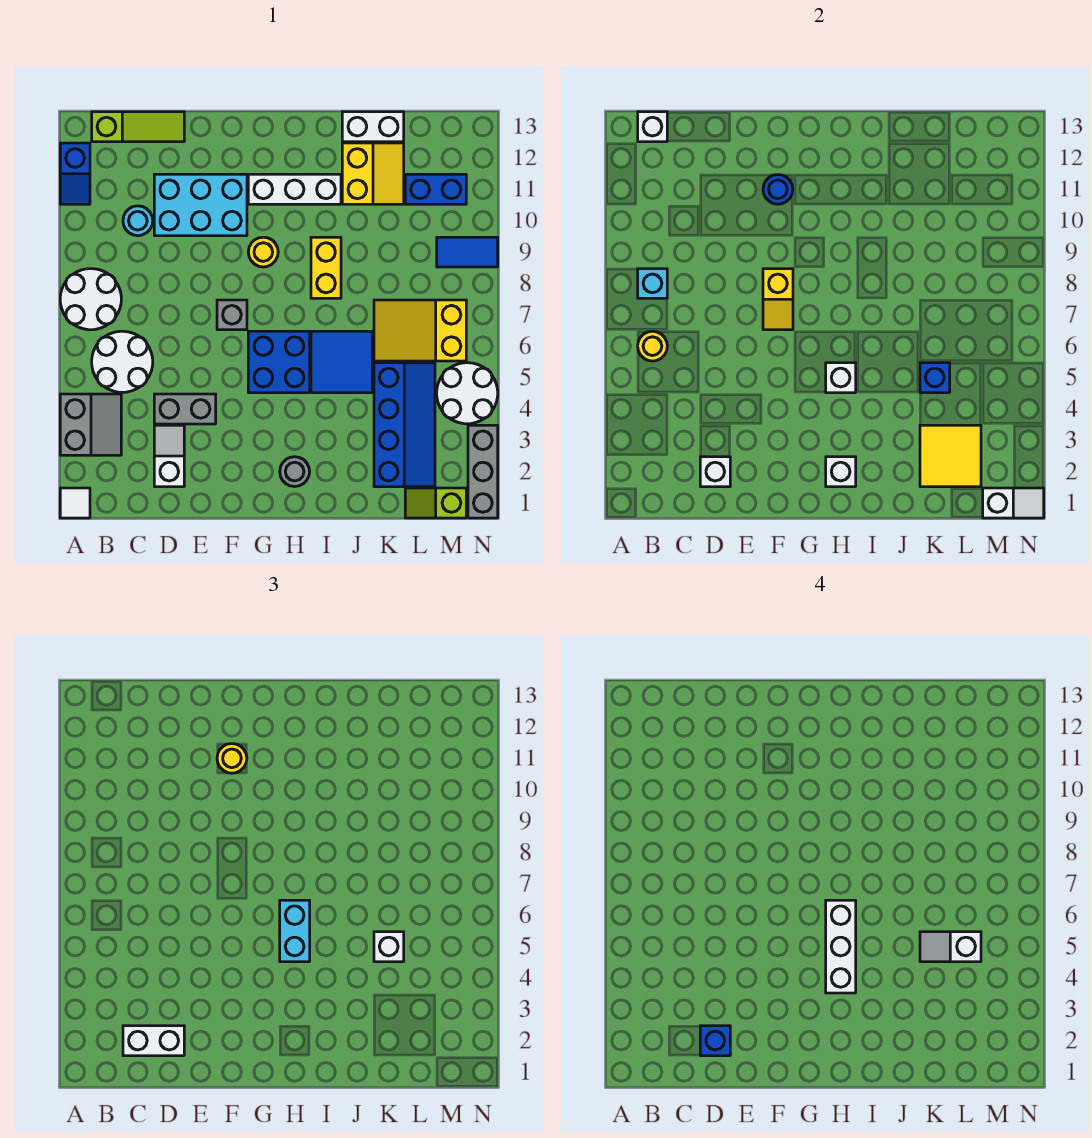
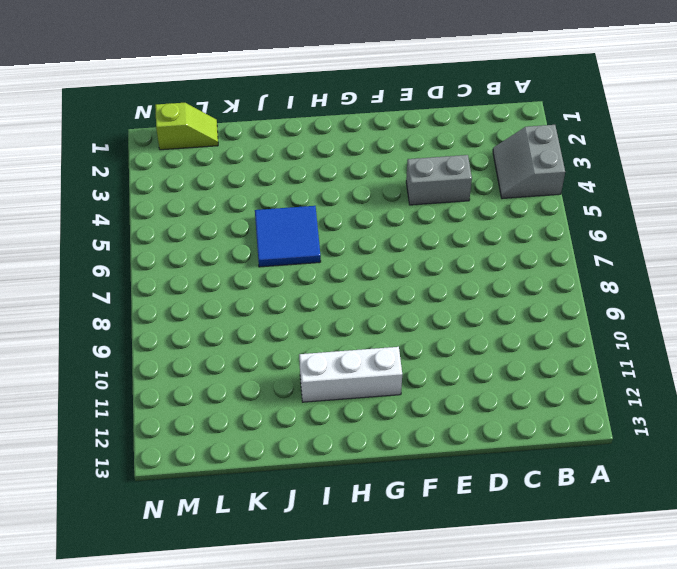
none -> white 1x1 tile [60,488,90,518]
none -> white 2x2 round brick [60,269,121,330]
none -> blue 1x2 slope [60,143,90,204]
none -> white 2x2 round brick [92,331,153,392]

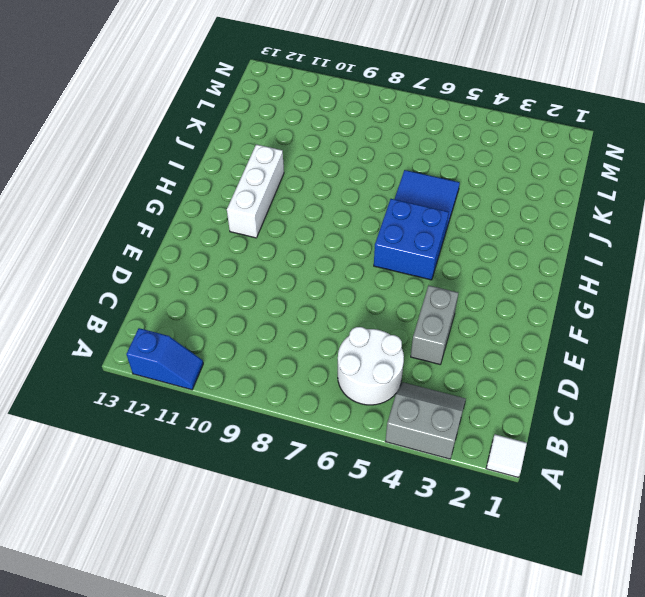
none -> white 2x2 round brick [60,269,121,330]
none -> lime 1x3 slope [92,112,184,142]
none -> cyan 1x1 round brick [123,206,153,236]
none -> white 1x2 slope [154,425,184,487]

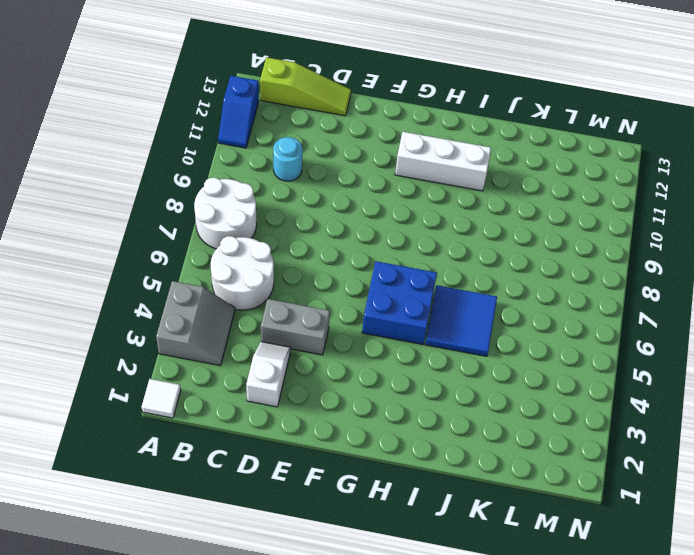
none -> cyan 2x3 brick [154,174,247,236]
none -> grey 1x1 brick [217,300,247,330]
none -> yellow 1x1 round brick [248,237,278,267]
none -> grey 1x1 round brick [280,457,310,487]

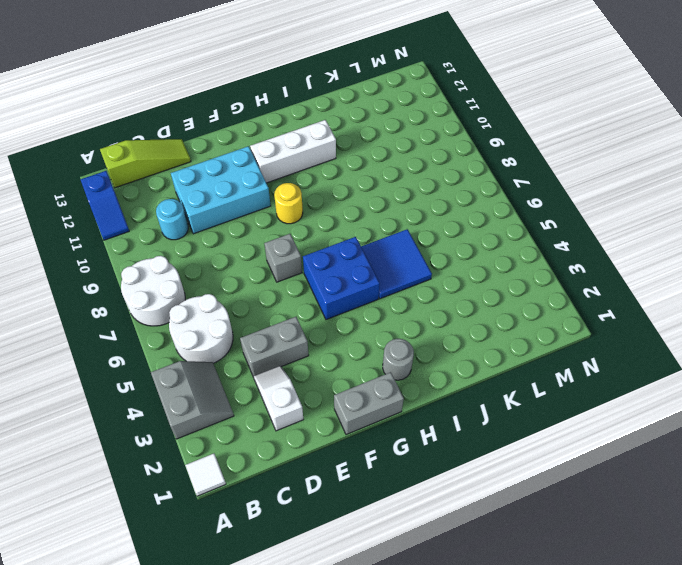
grey 1x2 brick [334,372,404,435] -> none
none -> yellow 1x2 brick [311,237,341,298]
none -> yellow 2x2 slope [342,143,404,204]
none -> white 1x2 brick [342,112,404,142]
none -> blue 2x4 slope [374,363,435,487]

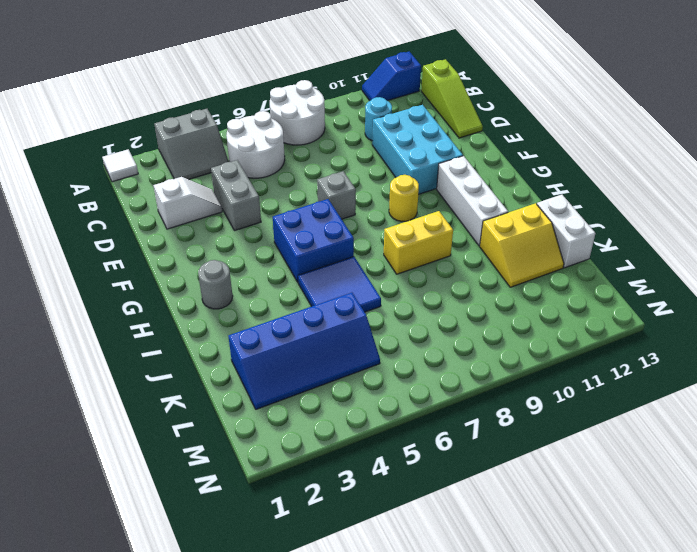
none -> yellow 2x3 slope [374,300,466,361]
none -> lime 1x2 slope [405,488,466,518]
none -> blue 1x2 brick [405,174,466,204]
none -> white 2x2 round brick [437,363,498,424]

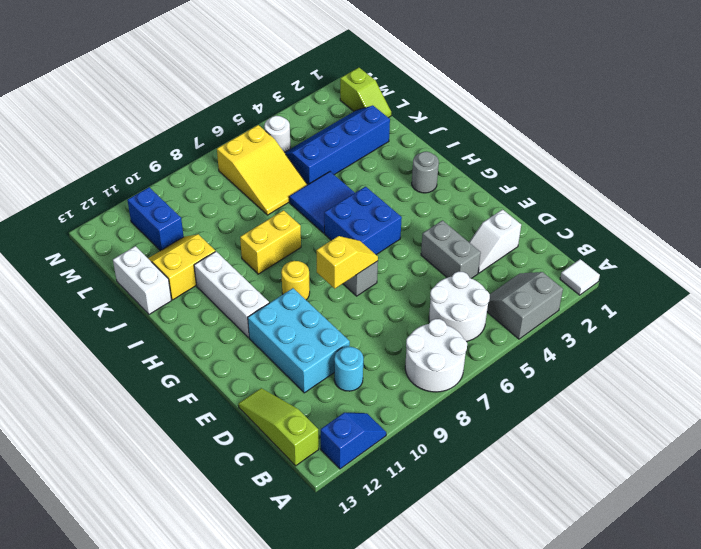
white 1x1 round brick [264,116,290,152] -> white 2x2 round brick [437,363,498,424]
none -> blue 1x2 tile [437,237,498,267]
none -> grey 1x3 brick [468,425,498,518]
none -> yellow 1x1 round brick [638,331,667,361]
none -> cyan 1x1 brick [638,269,667,298]

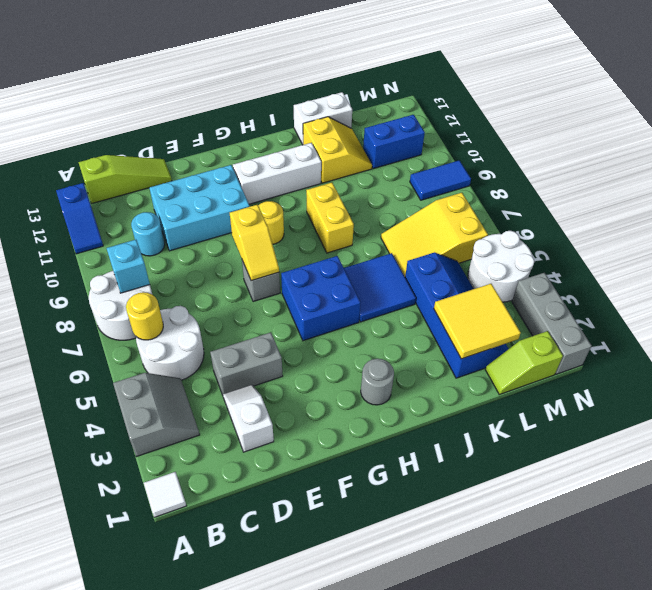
none -> white 1x1 brick [638,112,667,142]
none -> white 1x1 brick [700,457,730,487]
none -> blue 1x1 round brick [763,175,793,204]
none -> white 1x1 brick [826,457,856,487]

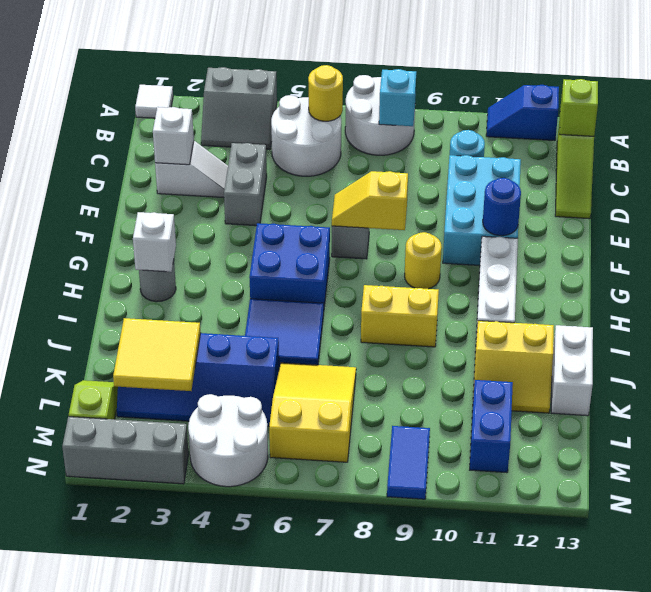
lime 1x1 brick [560,79,598,136] -> white 1x1 brick [638,112,667,142]
none -> white 1x1 brick [826,363,856,393]
none -> blue 1x1 brick [920,363,950,393]
none -> white 1x2 slope [983,488,1044,518]
none -> white 1x2 brick [123,1026,184,1056]

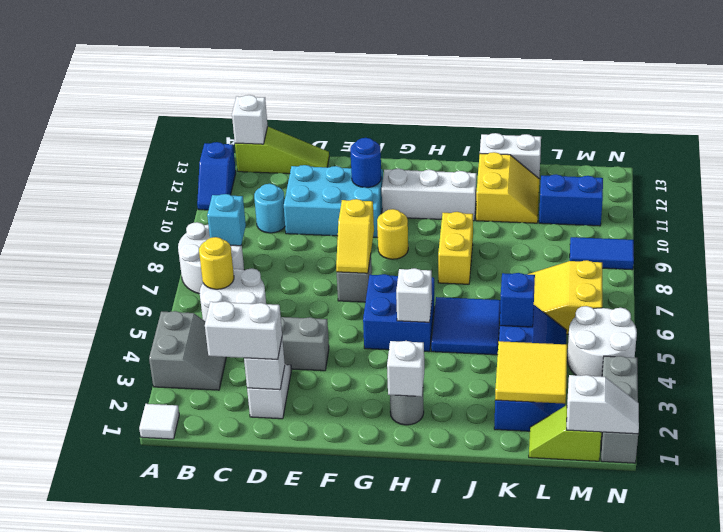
none -> yellow 1x1 round brick [217,744,247,773]
none -> cyan 1x2 brick [280,900,310,962]
none -> white 1x1 brick [374,932,404,962]
none -> blue 1x1 brick [700,1026,730,1056]

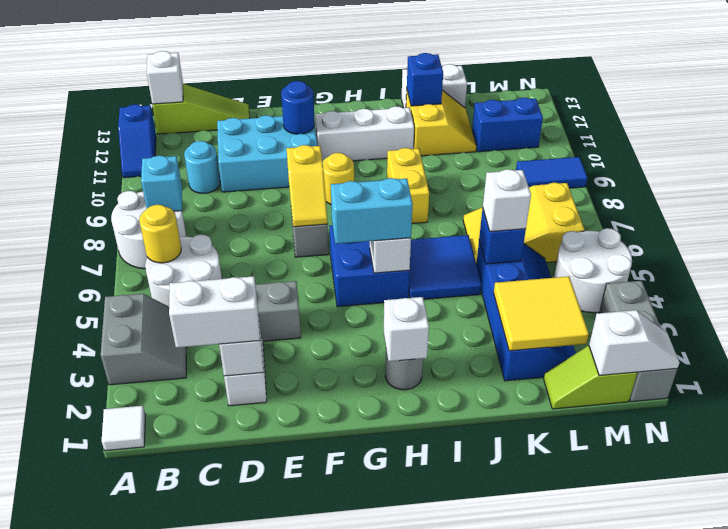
cyan 1x2 brick [331,178,413,244] -> cyan 1x2 brick turned to [280,900,310,962]
blue 1x1 brick [407,53,443,106] -> blue 1x1 brick moved to [700,1026,730,1056]
none -> yellow 1x1 round brick [217,744,247,773]
none -> white 1x3 brick [826,900,856,993]
none -> white 1x2 slope [920,932,981,962]

